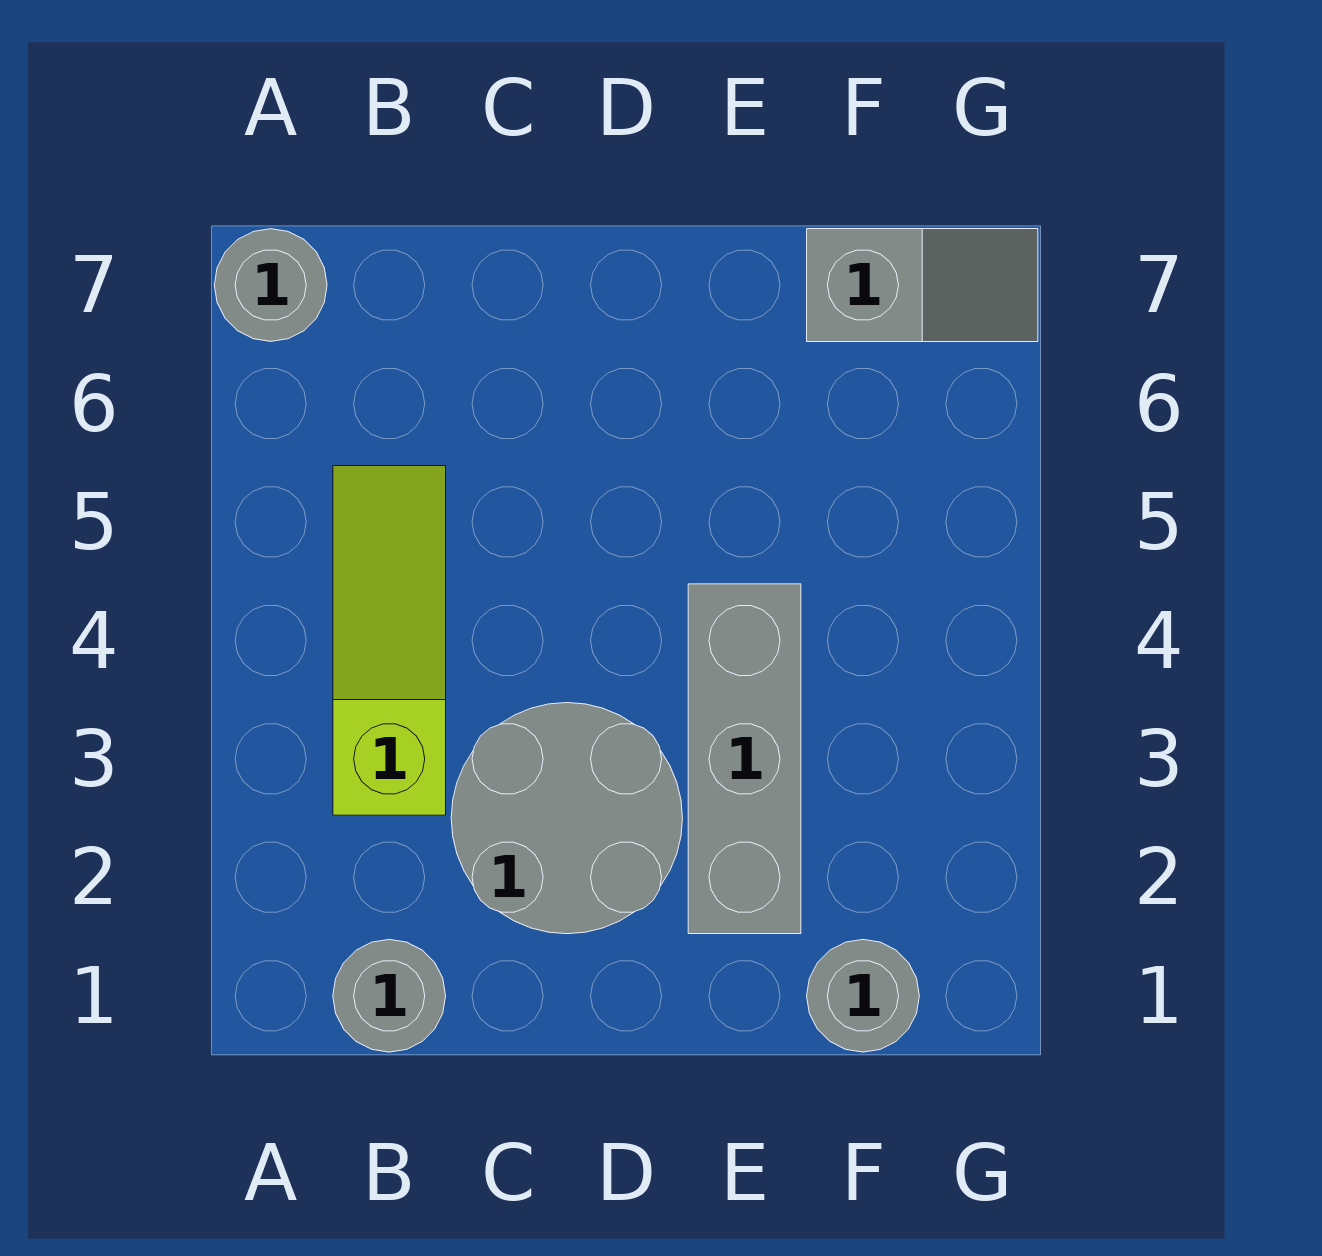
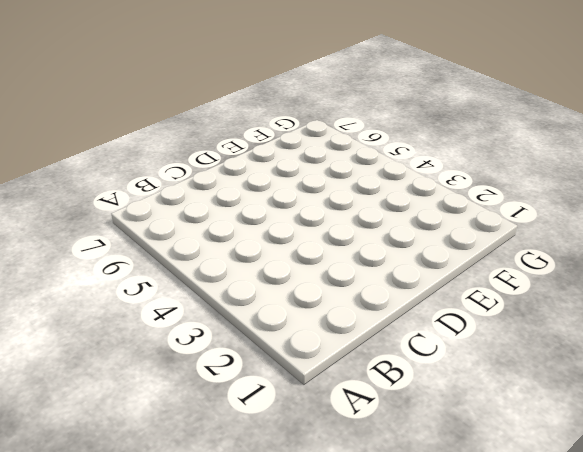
none -> grey 1x1 round brick [214,229,327,341]
none -> grey 1x1 round brick [333,940,446,1052]

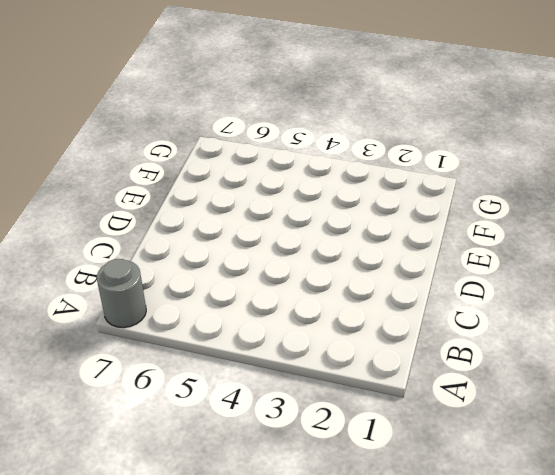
none -> grey 1x1 round brick [333,940,446,1052]
none -> lime 1x3 slope [333,466,446,815]

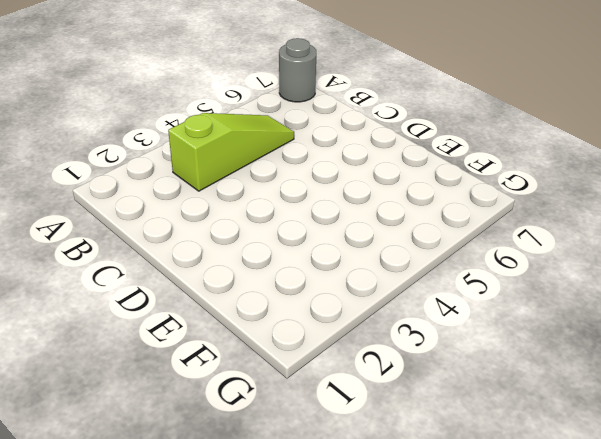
none -> grey 1x1 round brick [333,940,446,1052]
none -> grey 2x2 round brick [451,703,683,934]

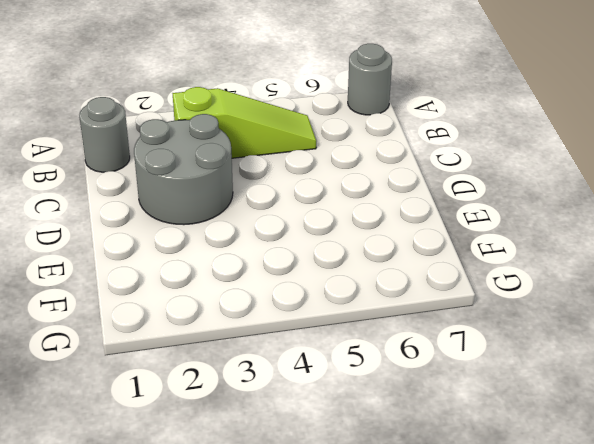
none -> grey 1x3 brick [688,584,801,934]
none -> grey 1x1 round brick [807,940,919,1052]

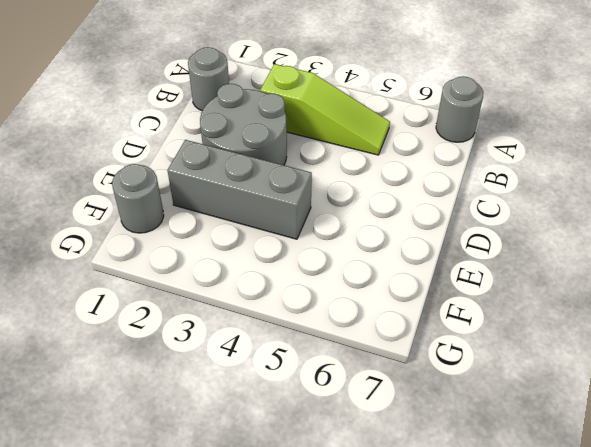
none -> grey 1x2 slope [807,229,1038,342]

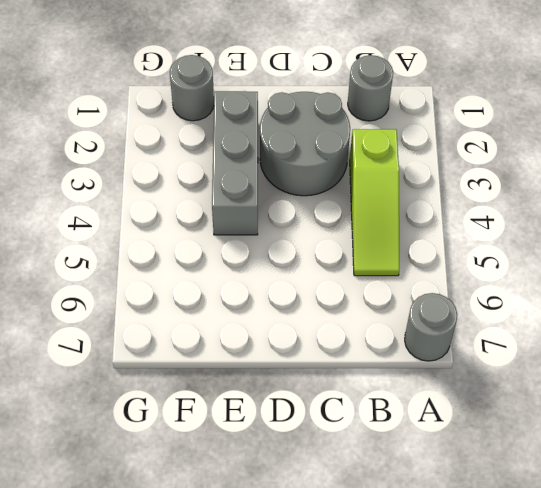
none -> grey 1x2 slope [807,229,1038,342]

